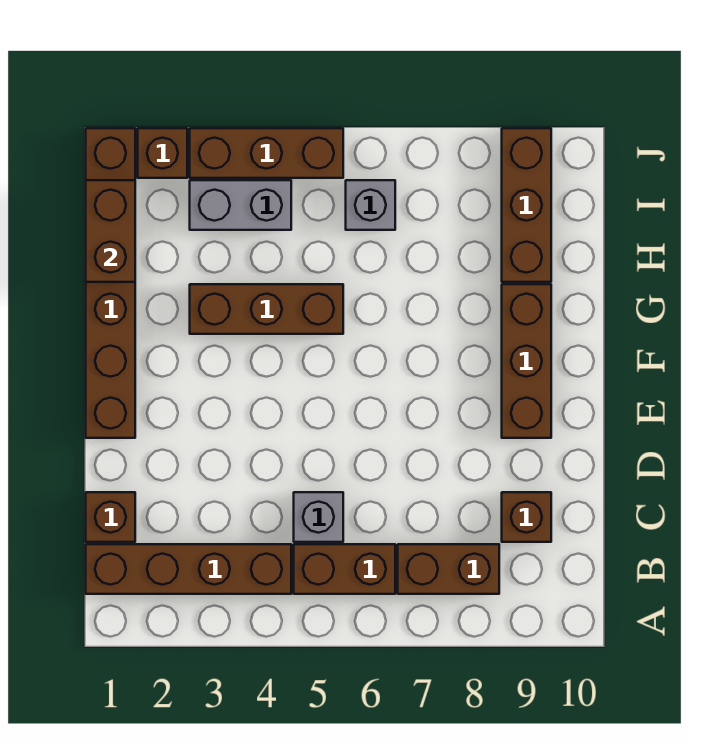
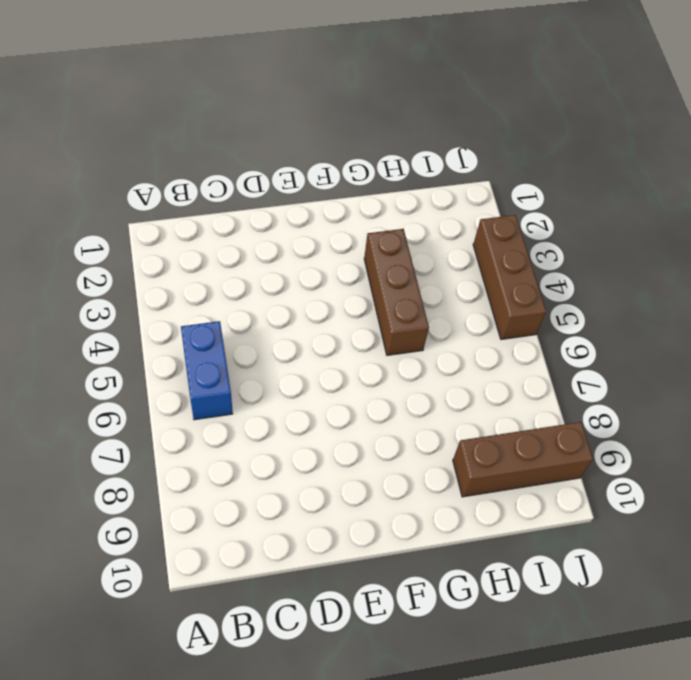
blue 1x2 brick [181,321,233,420] -> brown 1x2 brick [294,544,395,594]
none -> brown 1x4 brick [86,544,291,594]
none -> brown 1x2 brick [398,544,499,594]
none -> brown 1x1 brick [86,492,135,542]

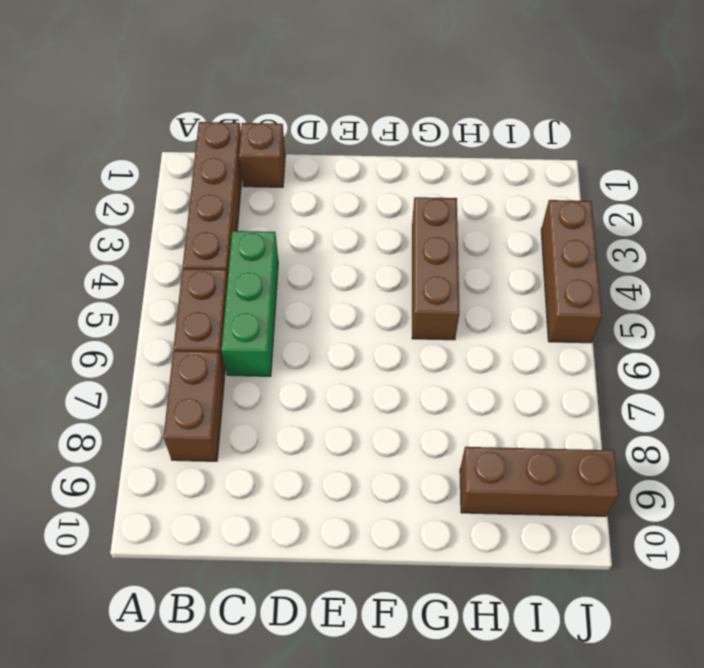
green 1x3 brick [222,231,278,376] -> grey 1x1 brick [294,492,343,542]
none -> brown 1x1 brick [502,492,551,542]
none -> brown 1x6 brick [86,128,135,438]
none -> brown 1x3 brick [502,284,551,438]

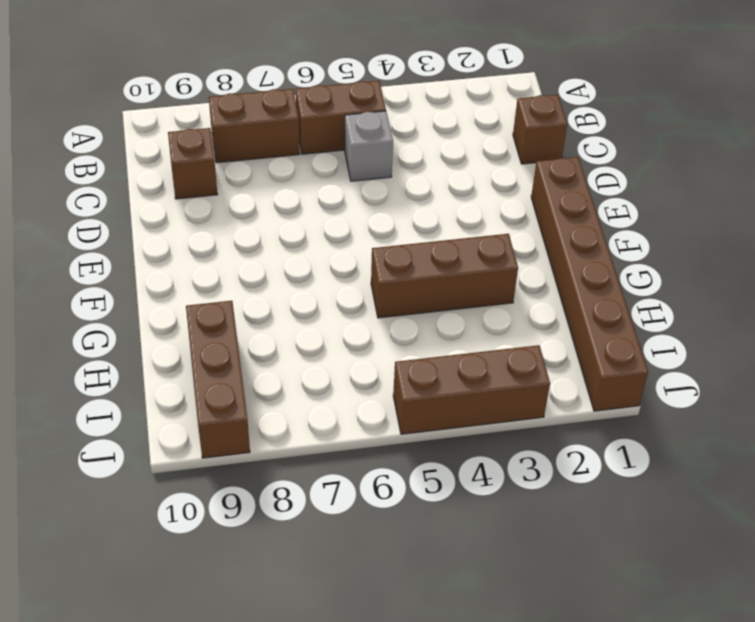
none -> brown 1x4 brick [86,544,291,594]
none -> brown 1x3 brick [502,284,551,438]
none -> grey 1x2 brick [190,180,291,230]

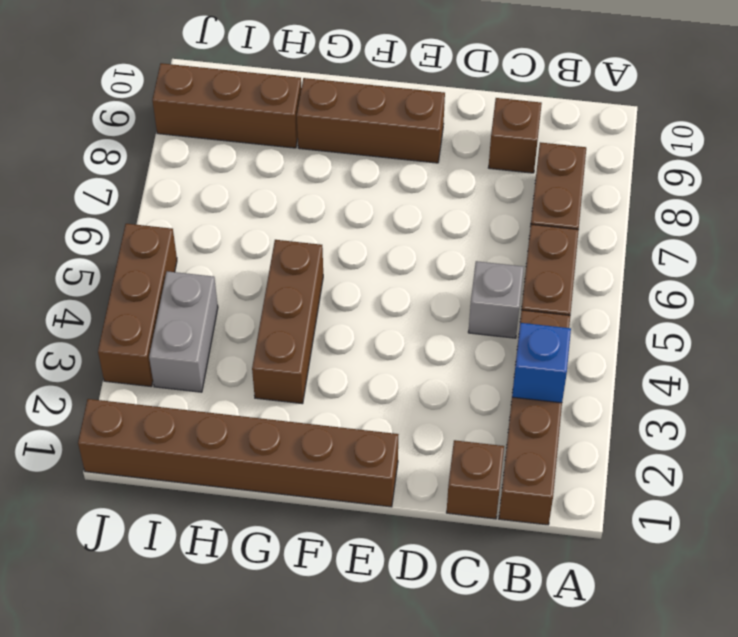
blue 1x1 brick [512,323,571,403] -> none
none -> grey 1x1 brick [346,180,395,230]
none -> brown 1x1 brick [138,128,187,178]
none -> brown 1x2 brick [86,180,135,282]

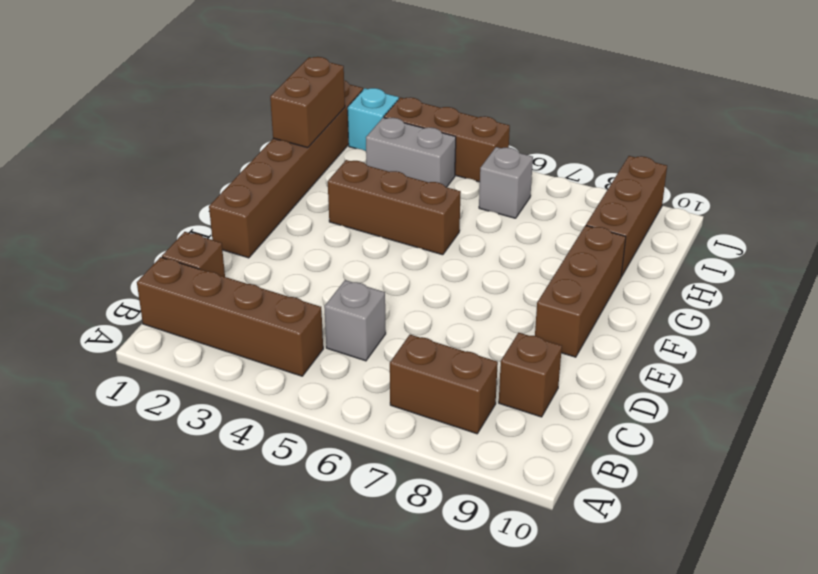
cyan 1x1 brick [348,88,399,151] -> brown 1x1 brick [138,128,187,178]
none -> brown 1x2 brick [294,544,395,594]

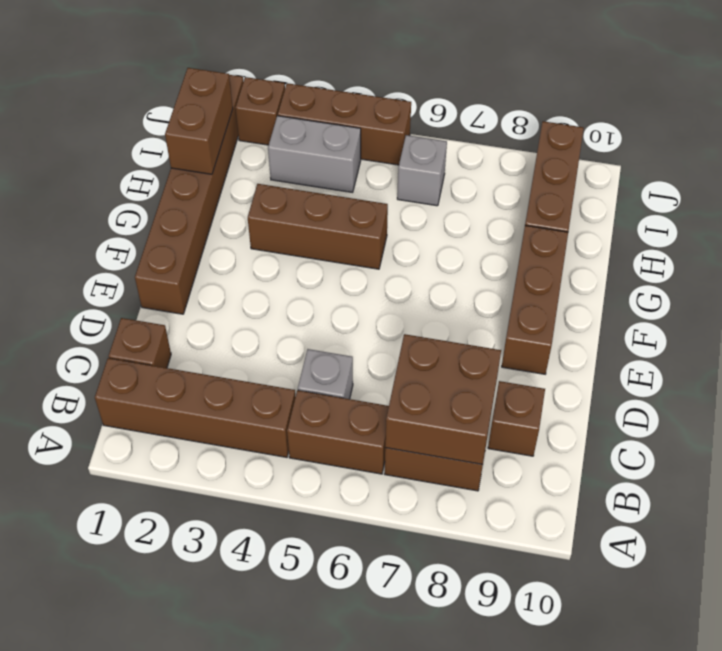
brown 2x2 brick [385,334,501,464] -> none

